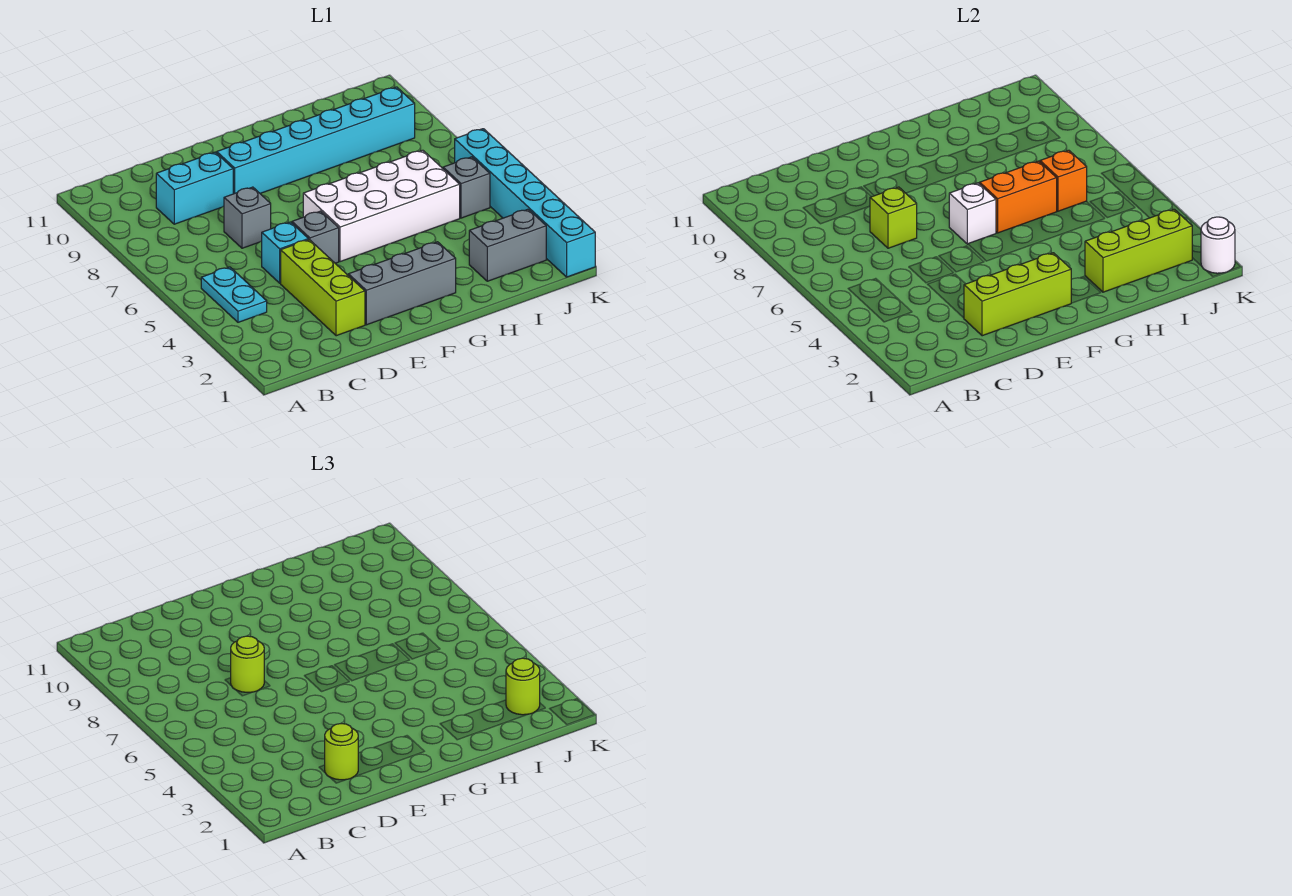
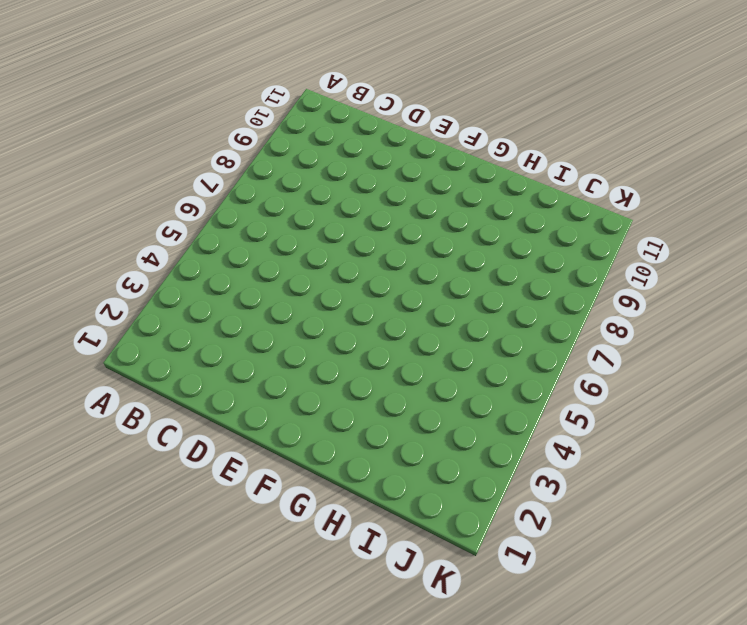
none -> cyan 1x2 plate [201,267,267,322]
none -> cyan 1x2 brick [156,152,233,224]
none -> lime 1x3 brick [281,240,365,336]

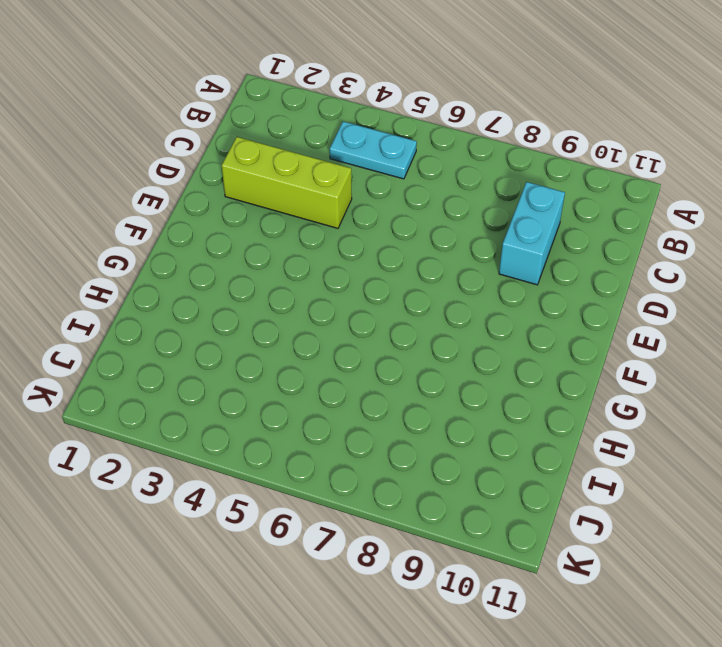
none -> cyan 1x1 brick [262,222,308,283]
none -> grey 1x1 brick [224,187,271,248]
none -> grey 1x3 brick [348,242,456,325]

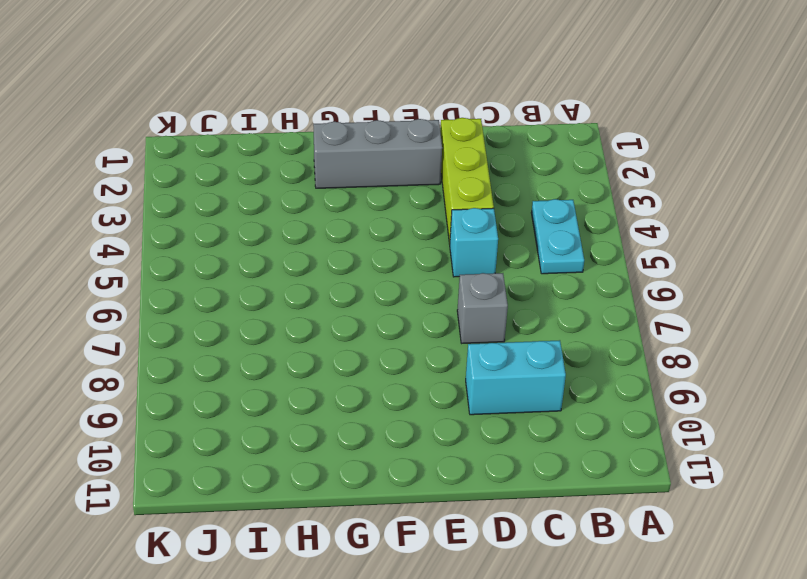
none -> grey 1x1 brick [292,211,339,263]
none -> cyan 1x6 brick [217,87,415,194]
none -> white 2x4 brick [303,150,460,262]

